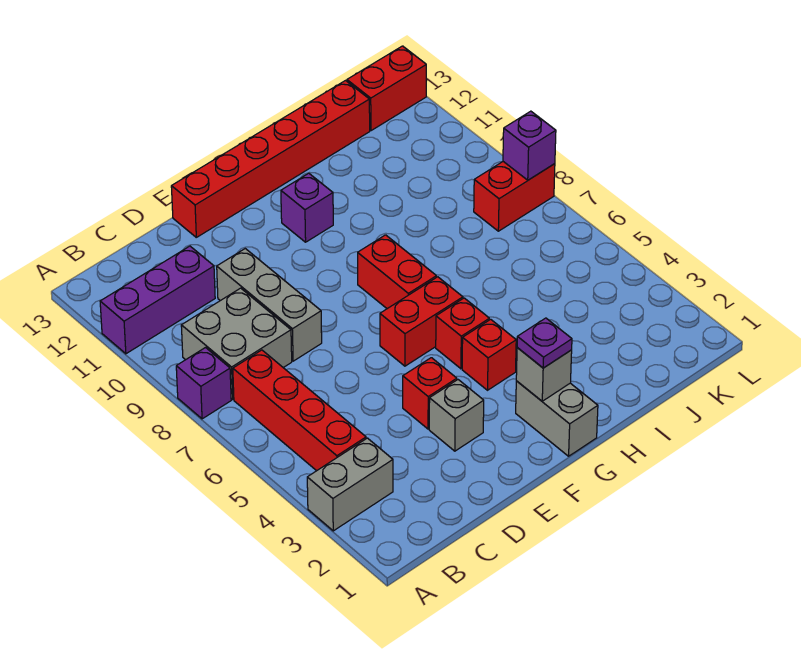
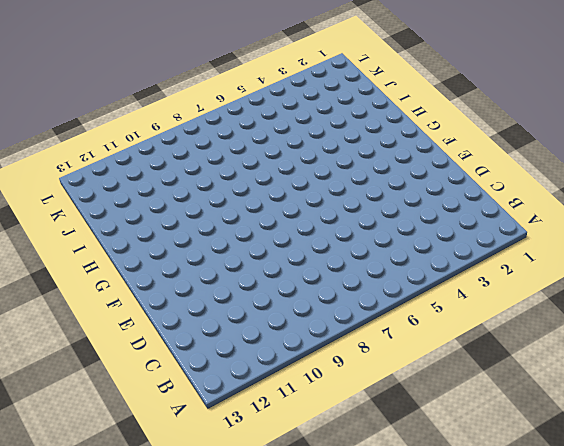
none -> grey 1x2 brick [307,438,393,531]
none -> purple 1x1 brick [176,348,231,419]
none -> purple 1x3 brick [100,246,215,354]

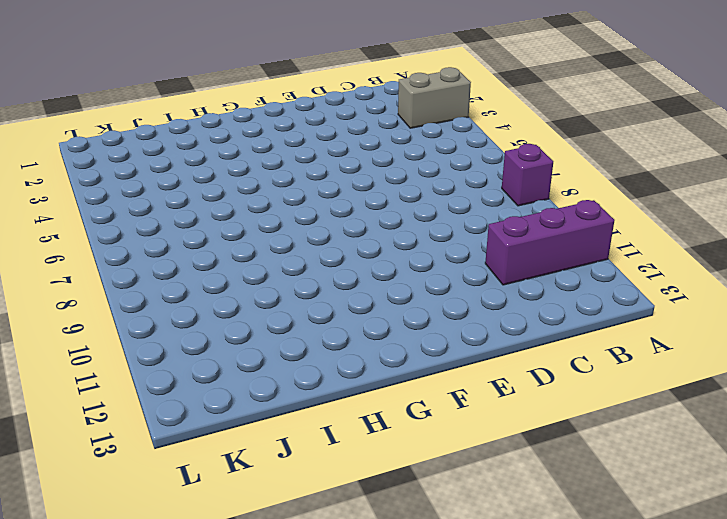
none -> red 1x4 brick [233,350,366,471]
none -> grey 2x2 brick [181,288,292,399]
none -> grey 1x3 brick [217,249,322,361]

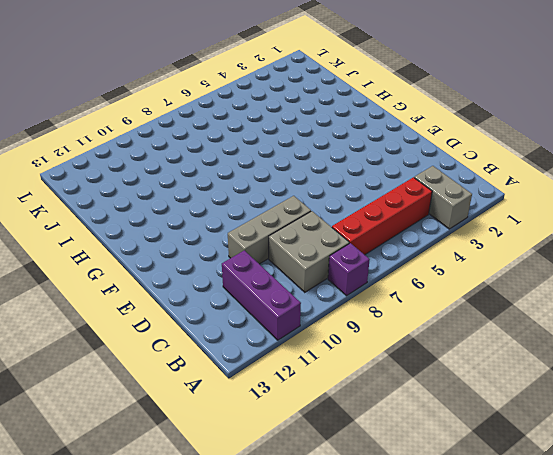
none -> grey 1x1 brick [429,380,484,451]
none -> red 1x1 brick [403,358,457,429]
none -> red 1x6 brick [171,81,370,237]

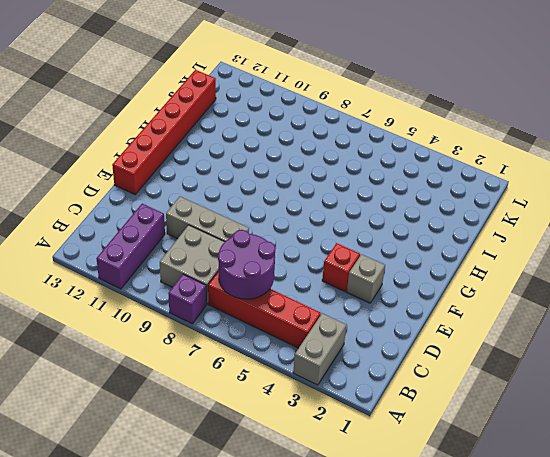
purple 2x2 round brick [218,230,276,299] -> none
none -> red 1x2 brick [380,277,463,366]
none -> grey 1x2 brick [516,381,598,456]
none -> red 1x1 brick [462,319,516,390]

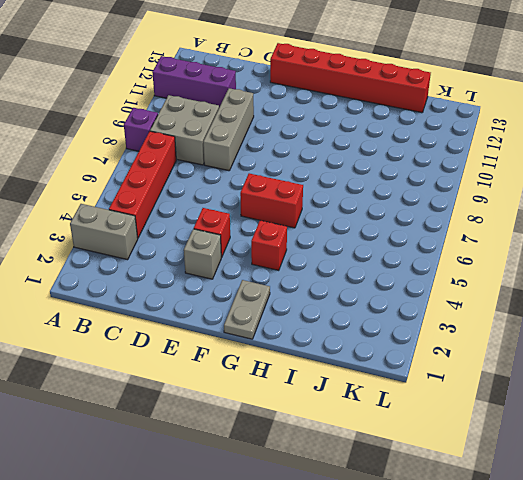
grey 1x2 plate [224,280,270,339] -> grey 1x2 brick [516,381,598,456]
none -> red 1x1 brick [436,298,489,369]
none -> red 1x2 brick [358,235,436,309]
none -> purple 1x1 brick [281,173,333,242]

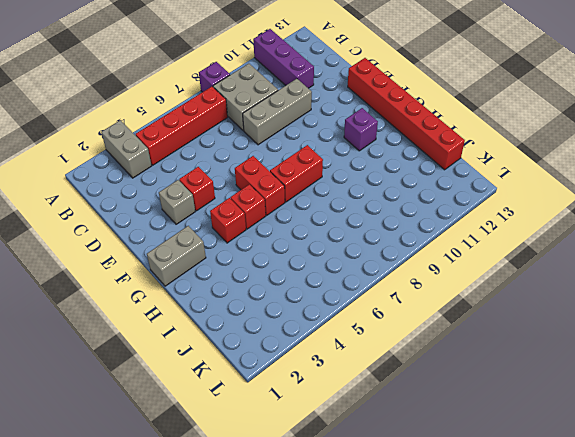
none -> red 1x2 brick [474,162,555,231]
none -> red 1x2 brick [347,46,426,131]
none -> grey 1x1 brick [516,348,572,401]

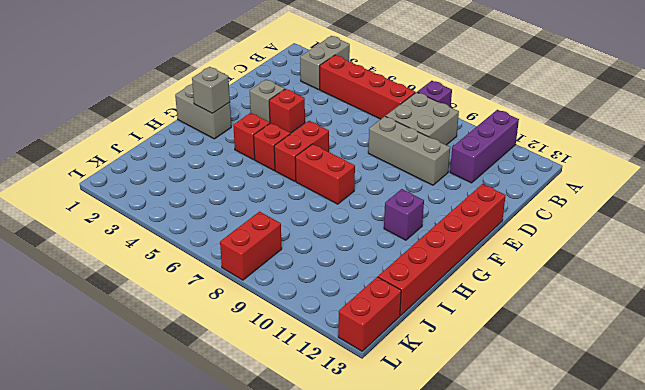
none -> purple 1x1 brick [503,111,556,180]
none -> purple 1x1 plate [517,318,572,368]

